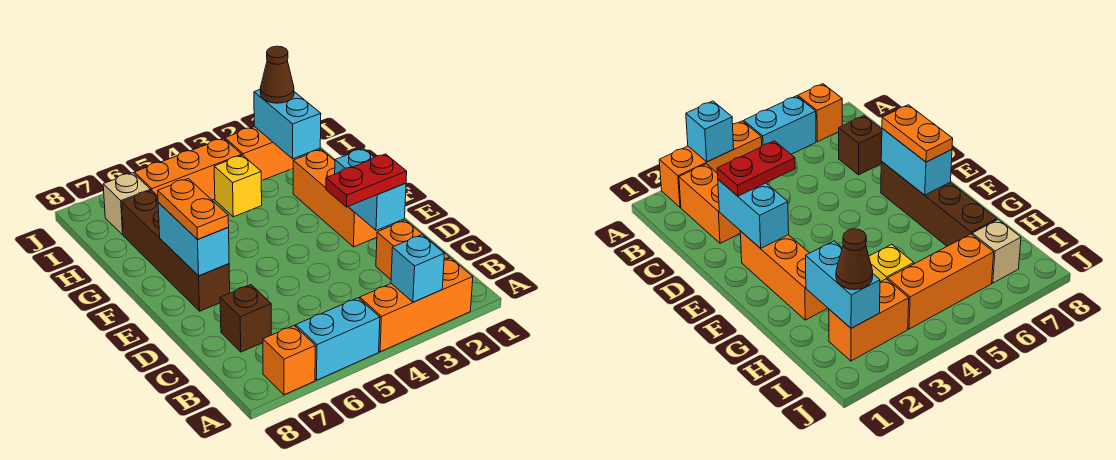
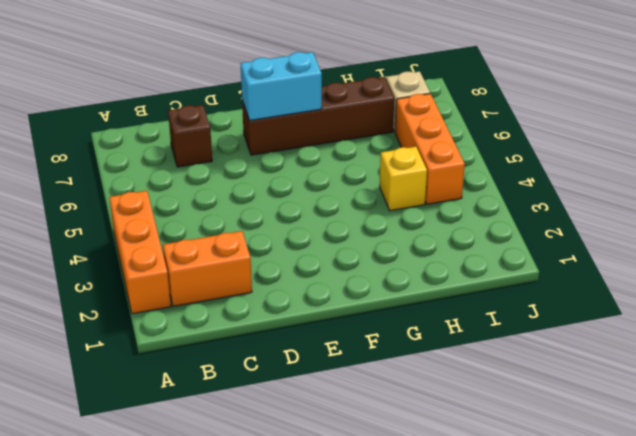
none -> cyan 1x2 brick [296,298,380,380]
none -> orange 1x1 brick [263,326,315,395]
none -> orange 1x3 brick [293,149,382,247]

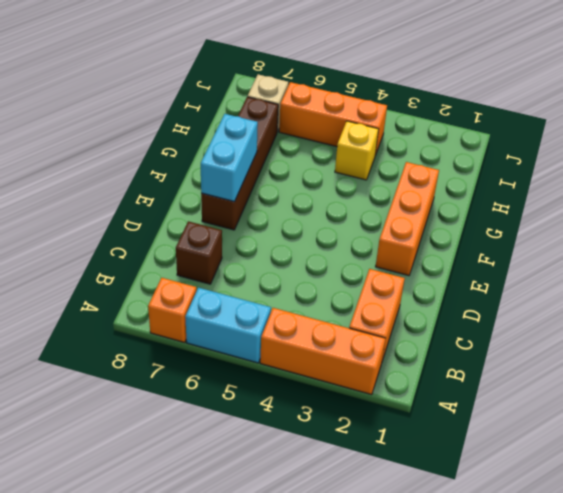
none -> orange 1x2 brick [225,127,300,181]
none -> cyan 1x1 brick [391,235,444,302]
none -> cyan 1x2 brick [335,149,406,230]

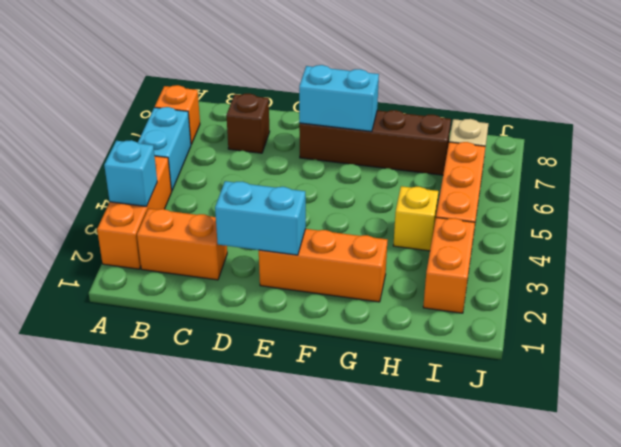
none -> cyan 1x2 brick [254,90,321,159]
none -> red 1x2 plate [326,154,407,207]
none -> orange 1x2 plate [158,179,229,239]

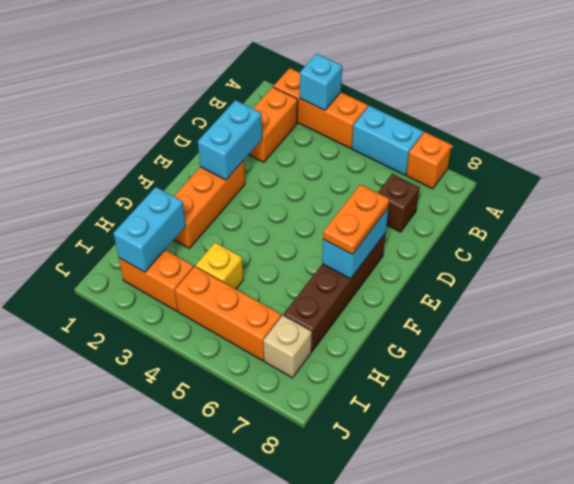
none -> red 1x2 plate [326,154,407,207]
none -> brown 1x1 cone [260,46,294,103]

